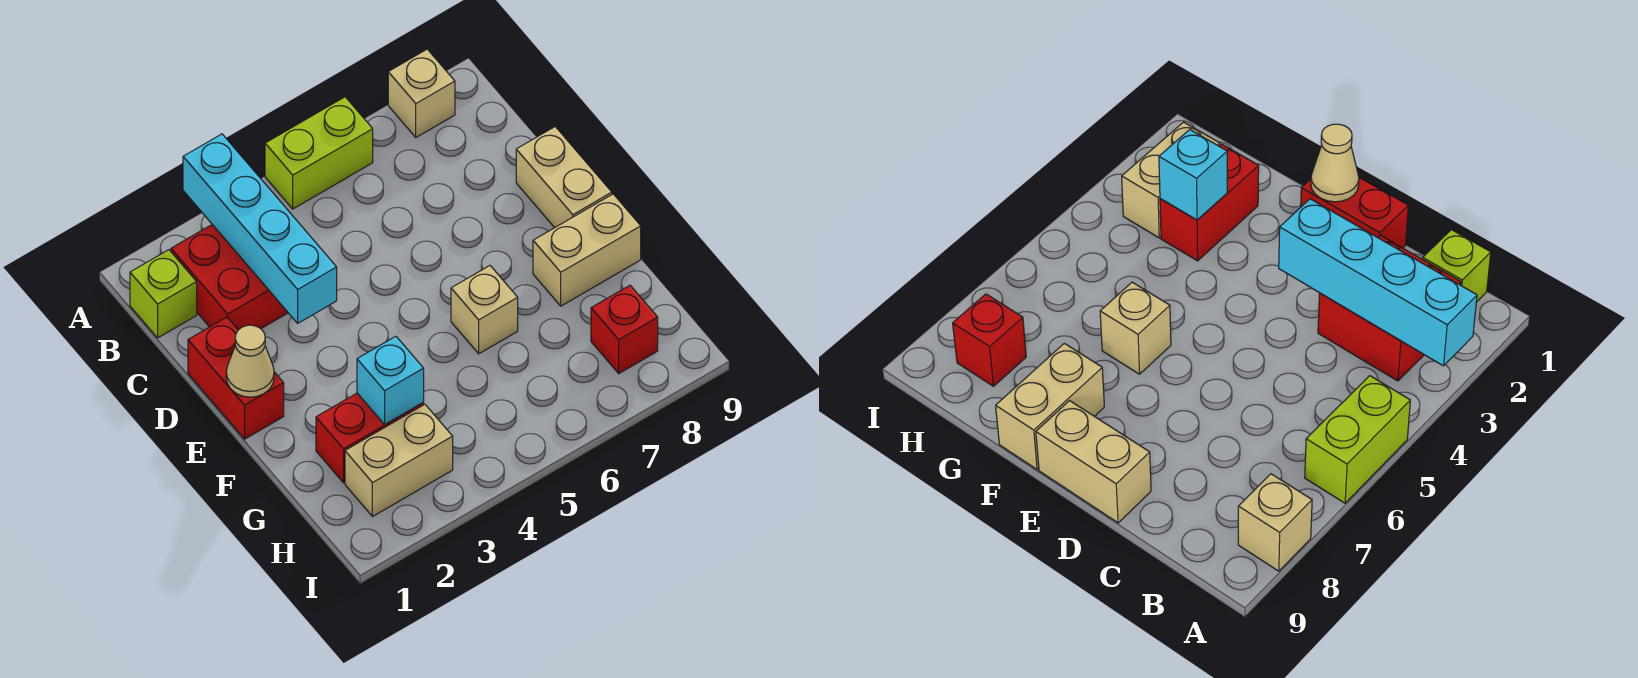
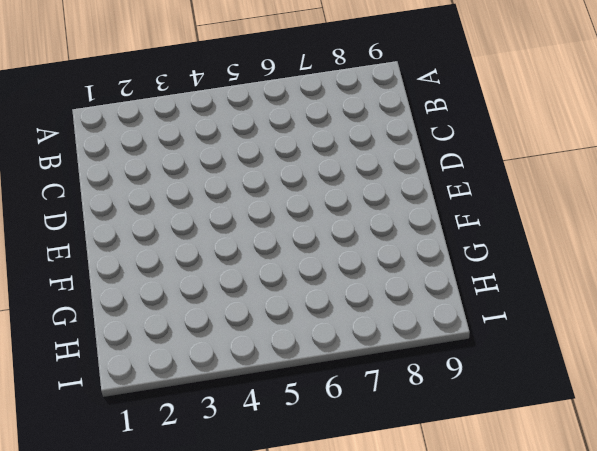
none -> lime 1x2 brick [265,97,373,209]
none -> tan 1x1 brick [388,49,455,137]
none -> lime 1x1 brick [130,250,197,338]

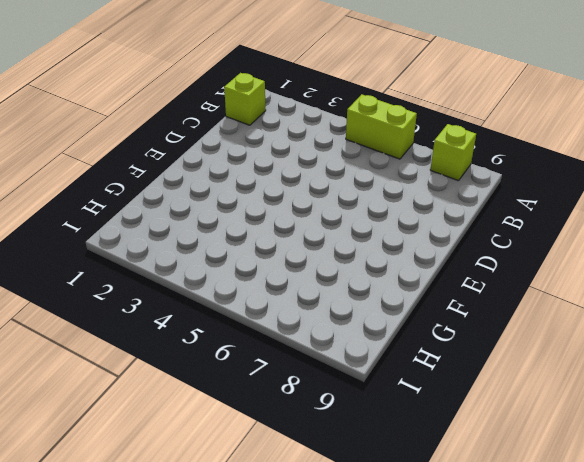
lime 1x1 brick [430,124,476,181] -> tan 1x1 brick [388,49,455,137]
none -> red 2x2 brick [171,225,288,330]
none -> red 1x2 brick [188,317,284,439]
none -> tan 1x2 brick [516,127,612,228]

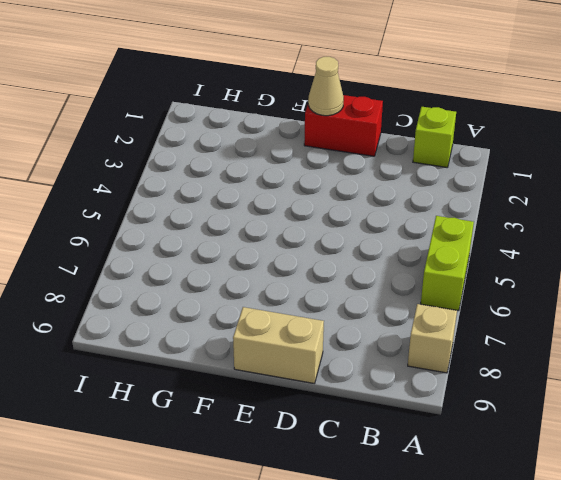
none -> red 2x2 brick [171,225,288,330]
none -> tan 1x1 brick [451,266,518,354]
none -> tan 1x2 brick [533,194,641,306]

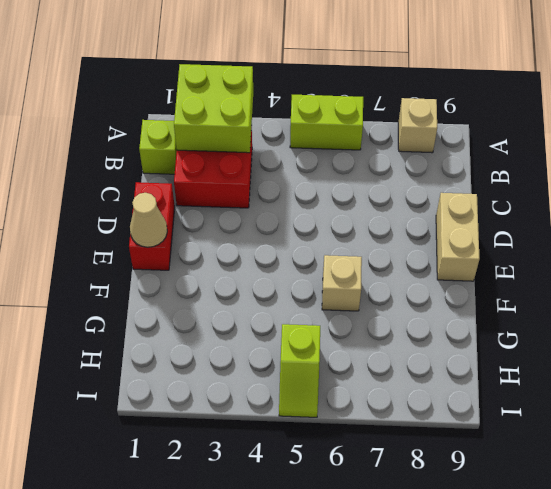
lime 2x2 brick [174,64,253,153] -> cyan 1x4 brick [183,134,337,323]
lime 1x2 slope [279,324,320,417] -> none
none -> tan 1x2 brick [533,194,641,306]
none -> red 1x2 brick [316,393,424,483]
none -> tan 1x2 brick [345,404,453,517]

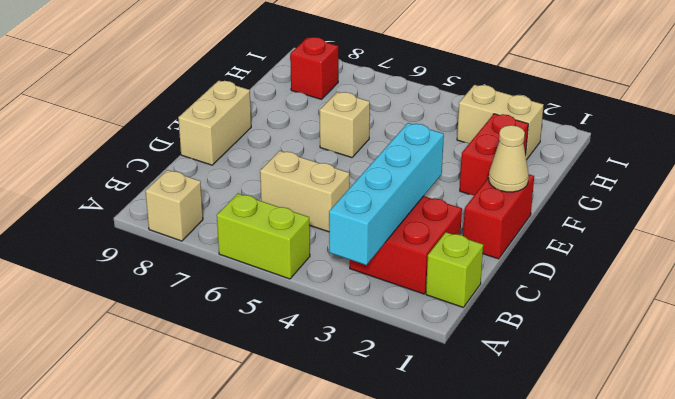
tan 1x2 brick [260,151,349,232] -> tan 1x2 brick moved to [533,194,641,306]
red 1x2 brick [460,114,528,195] -> red 1x2 brick turned to [316,393,424,483]
none -> cyan 1x1 brick [357,336,424,424]

